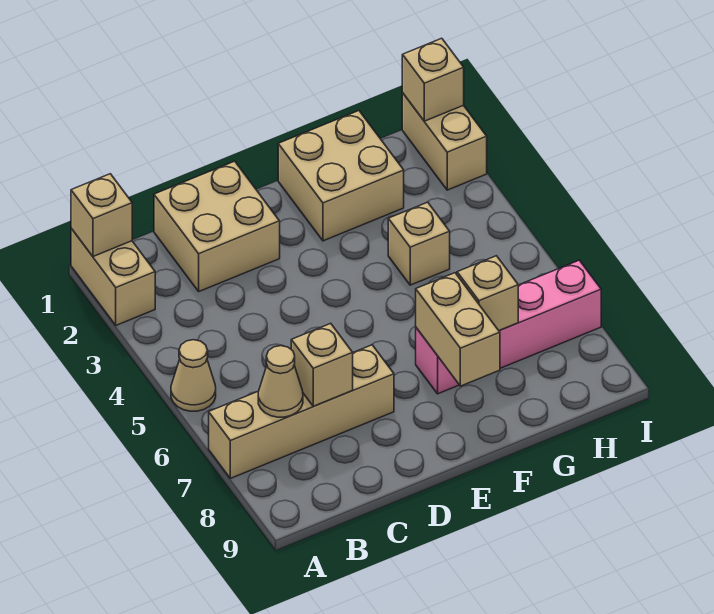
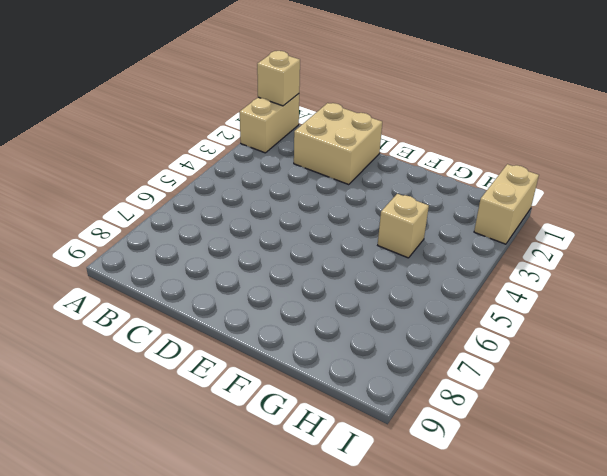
none -> tan 1x1 cone [171,340,216,411]
none -> tan 1x4 brick [209,345,394,478]
none -> tan 2x2 brick [278,111,404,241]

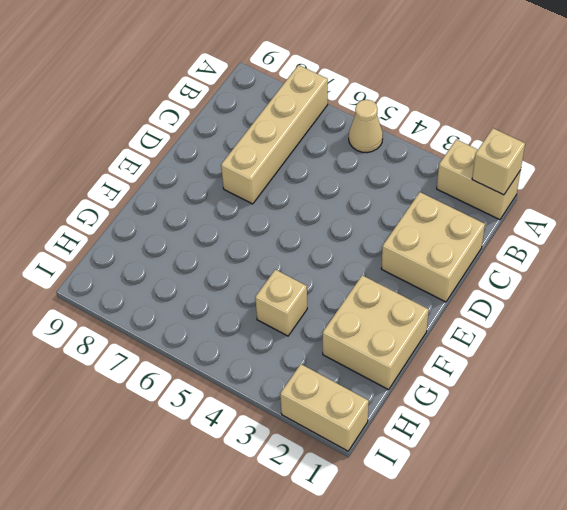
none -> pink 1x4 brick [416,260,601,394]
none -> tan 1x1 cone [258,346,303,417]
none -> tan 1x1 brick [291,323,353,406]

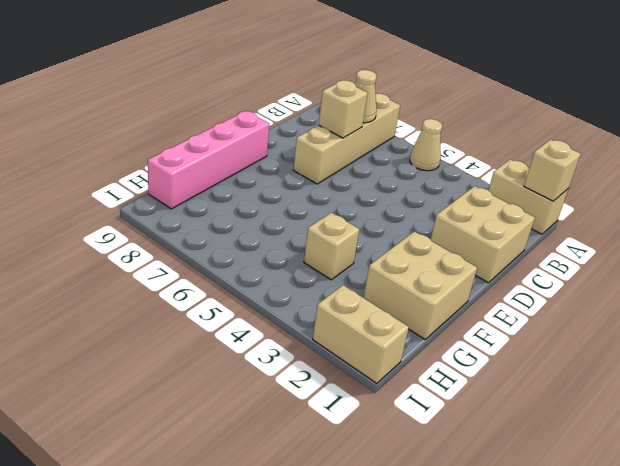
pink 1x4 brick [148,111,269,209] -> pink 1x4 brick moved to [416,260,601,394]
none -> tan 1x2 brick [416,273,500,386]
none -> tan 1x1 brick [457,256,518,331]
none -> tan 1x1 brick [402,38,464,121]

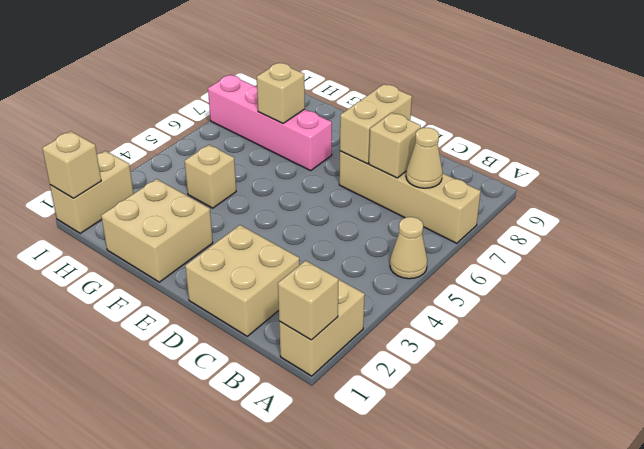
tan 1x2 brick [340,84,412,164] -> tan 1x2 brick moved to [416,273,500,386]

